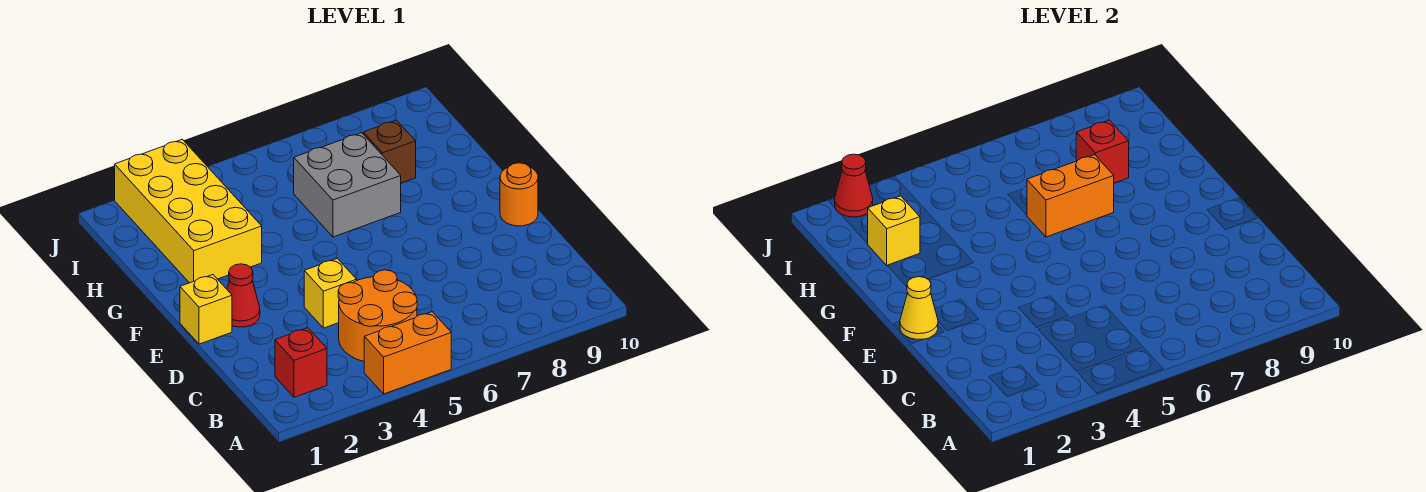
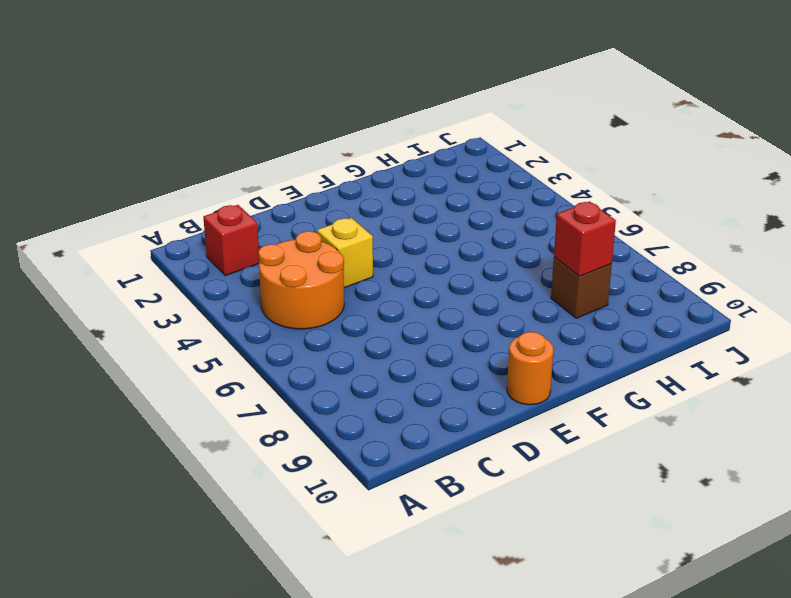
none -> orange 1x2 brick [364,312,451,394]
none -> yellow 1x1 brick [180,275,232,344]
none -> red 1x1 cone [227,264,260,327]

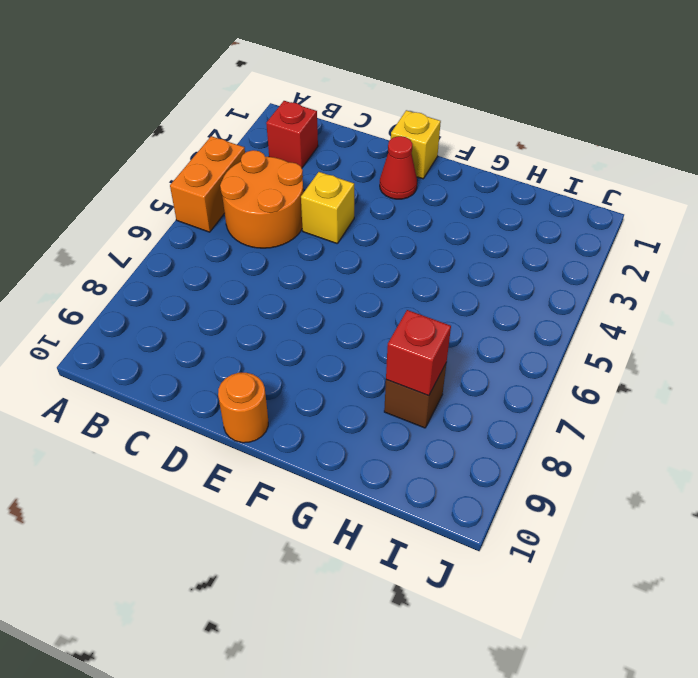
none -> yellow 2x4 brick [115,139,262,283]
none -> grey 2x2 brick [294,133,401,237]
none -> yellow 1x1 cone [900,277,938,339]

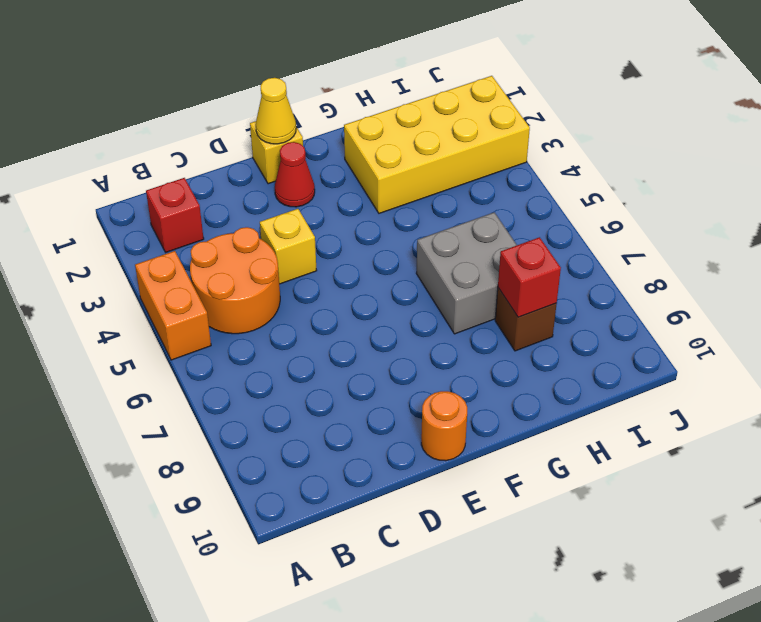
none -> orange 1x2 brick [1027,155,1114,237]
none -> yellow 1x1 brick [868,196,920,265]
none -> red 1x1 cone [835,154,873,217]

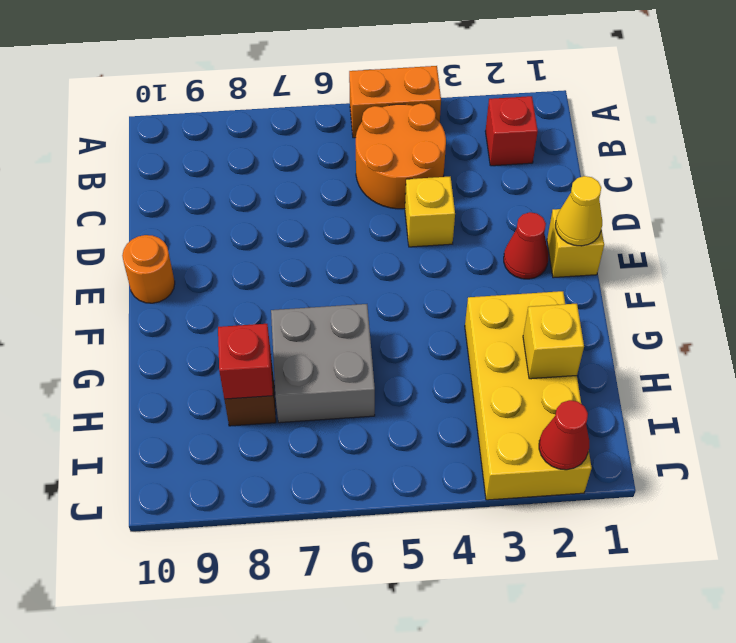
none -> orange 1x2 brick [1027,155,1114,237]

